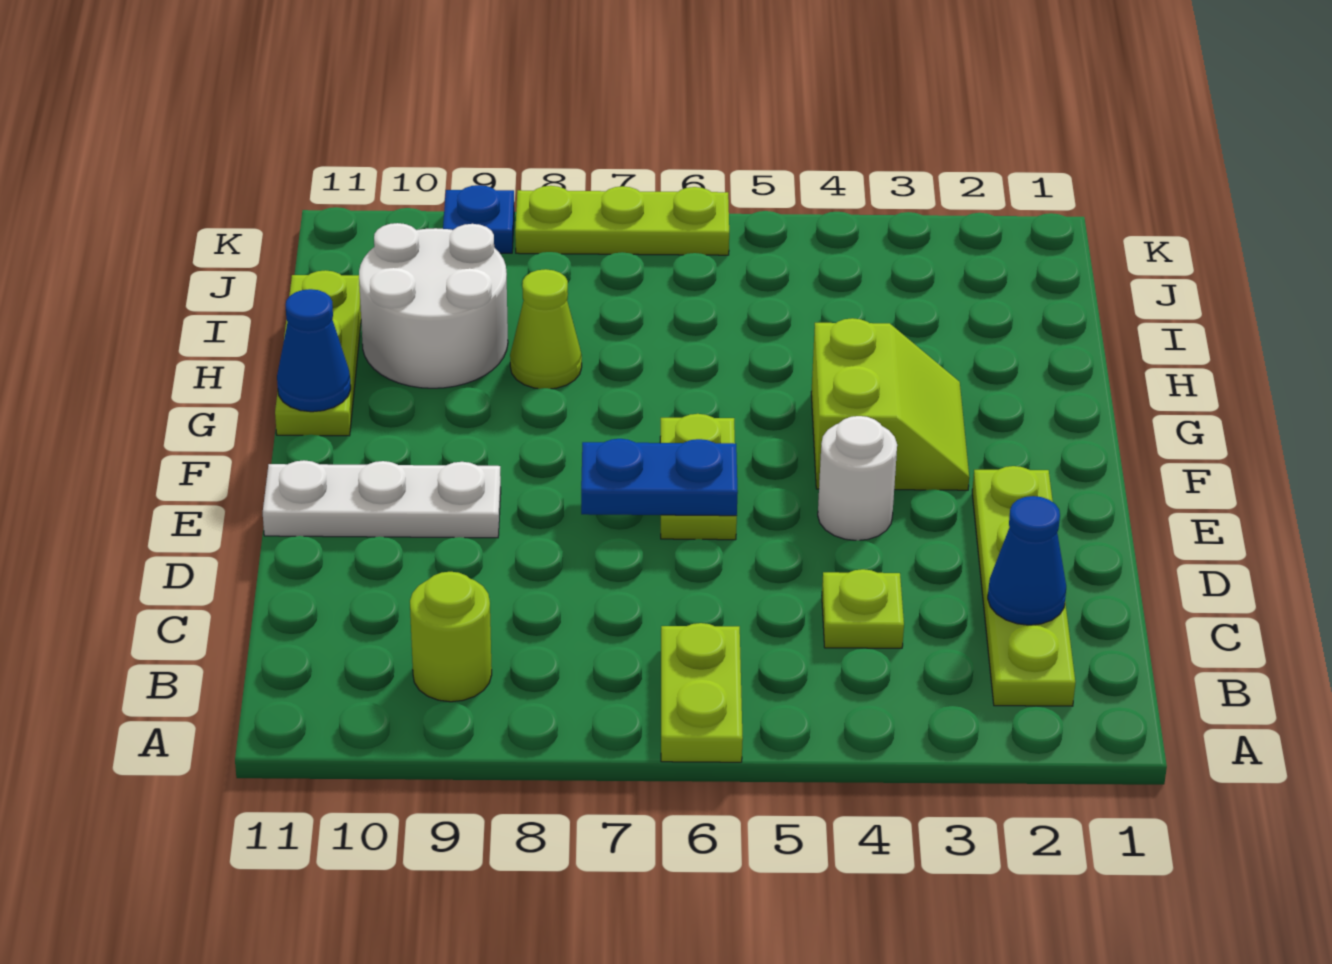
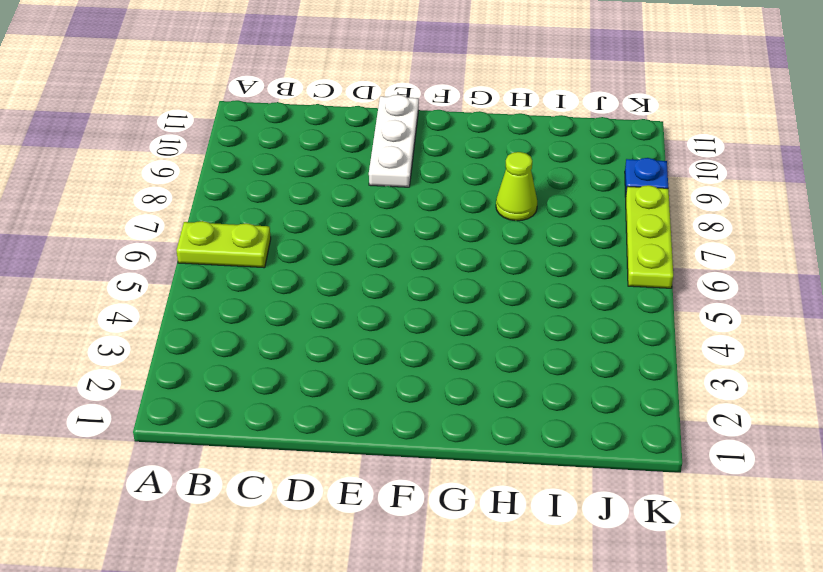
none -> lime 1x4 plate [972,466,1075,706]
none -> lime 1x1 round brick [410,572,492,702]
none -> lime 1x1 plate [822,569,904,648]

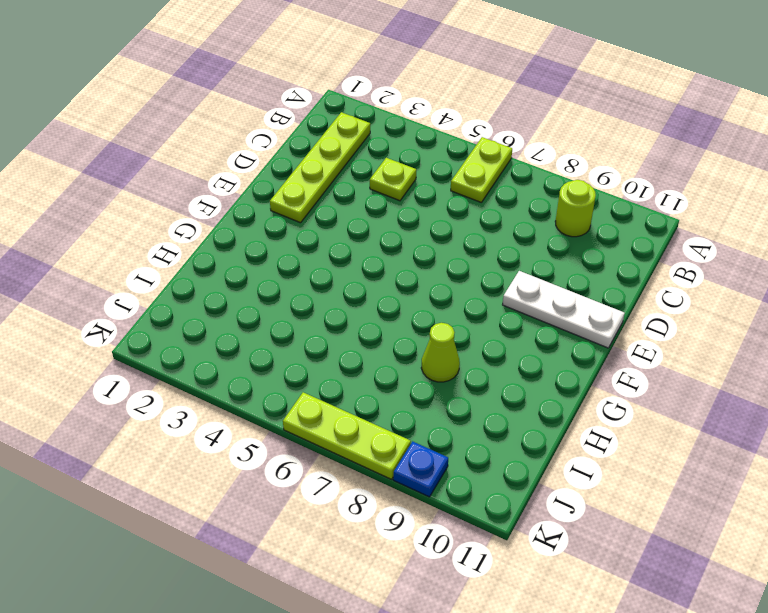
none -> white 1x1 round brick [818,416,897,540]
none -> lime 1x2 plate [660,414,737,540]
none -> lime 2x2 slope [811,318,969,490]

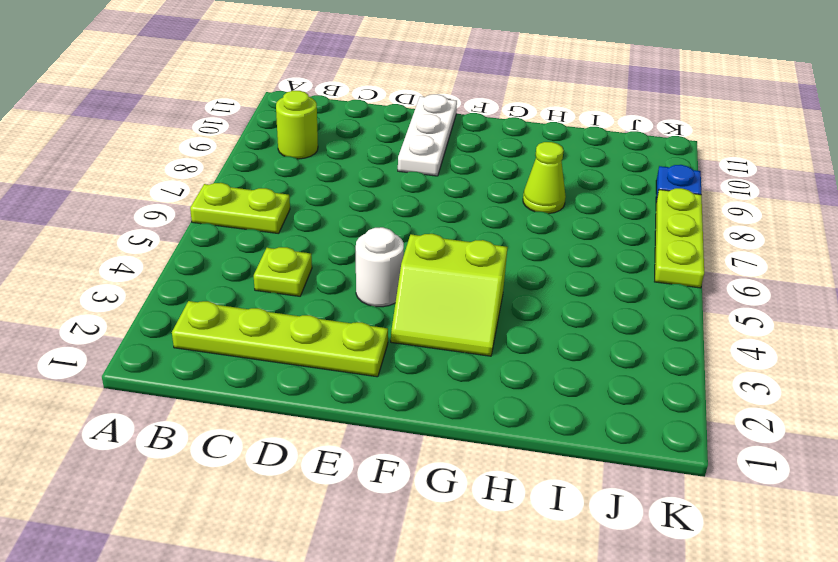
none -> lime 1x2 plate [660,414,737,540]
none -> lime 1x3 plate [275,270,361,436]
none -> white 2x2 round brick [359,223,508,388]

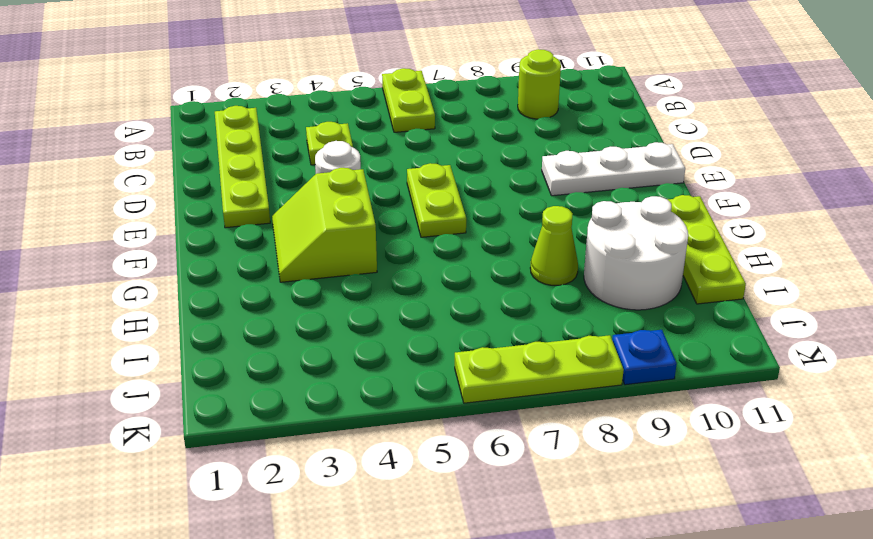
none -> blue 1x1 cone [988,496,1066,625]
none -> blue 1x2 plate [581,439,738,516]
none -> blue 1x1 cone [277,289,351,412]

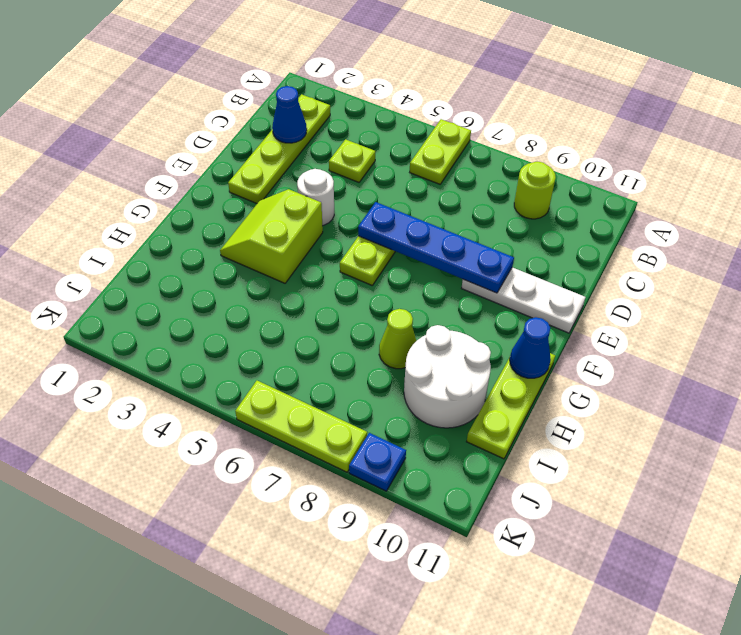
blue 1x4 plate [358,202,514,293] -> blue 1x2 plate [581,439,738,516]

